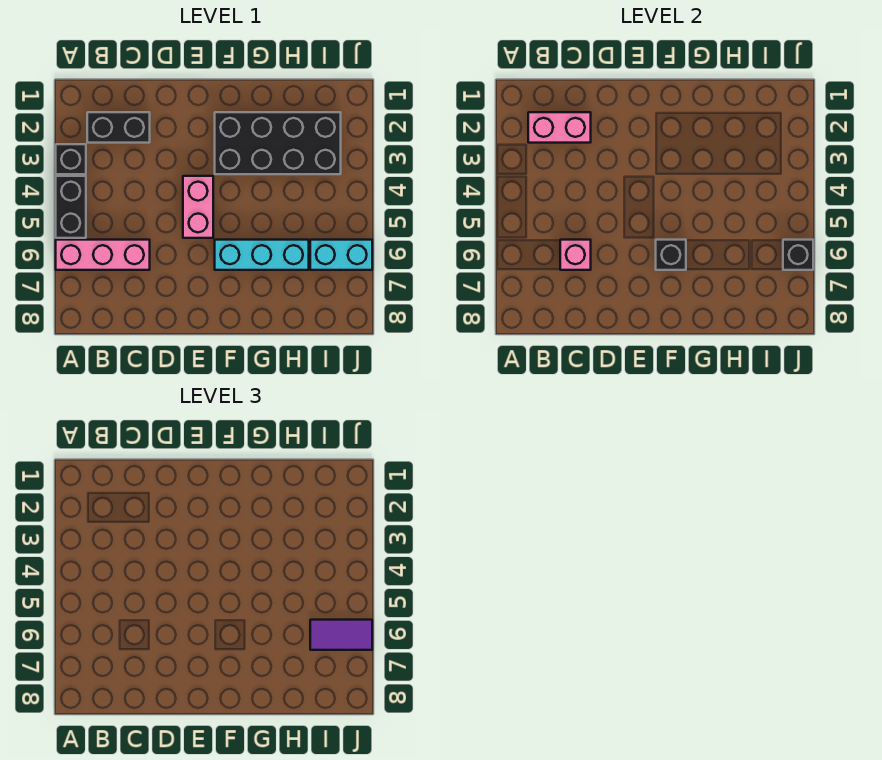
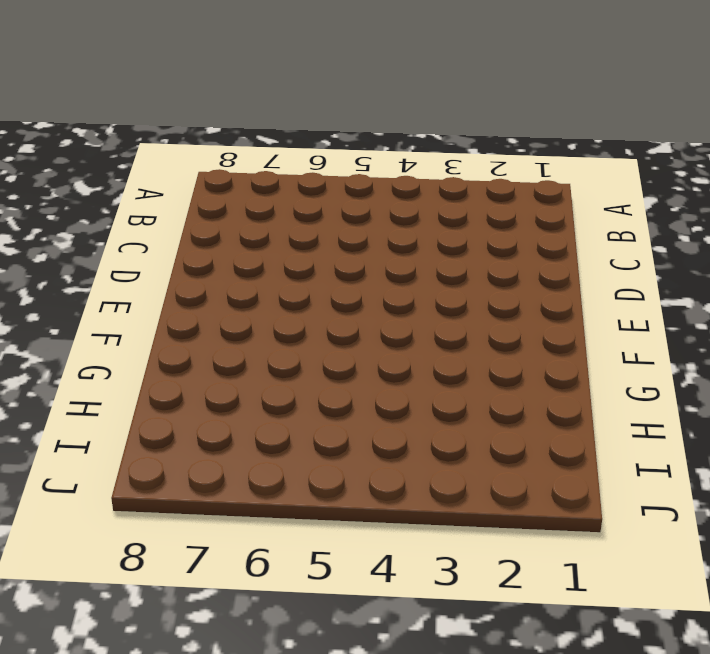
none -> black 1x1 brick [56,144,86,174]
none -> black 1x2 brick [56,176,86,238]
none -> pink 1x3 brick [56,240,150,270]

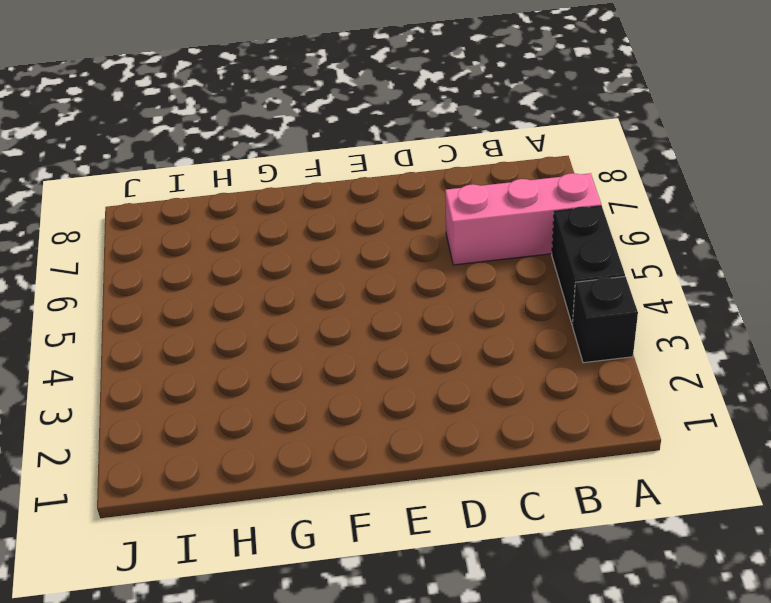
none -> black 1x2 brick [87,112,150,143]
none -> pink 1x2 brick [183,176,213,238]
none -> black 2x4 brick [215,112,341,174]

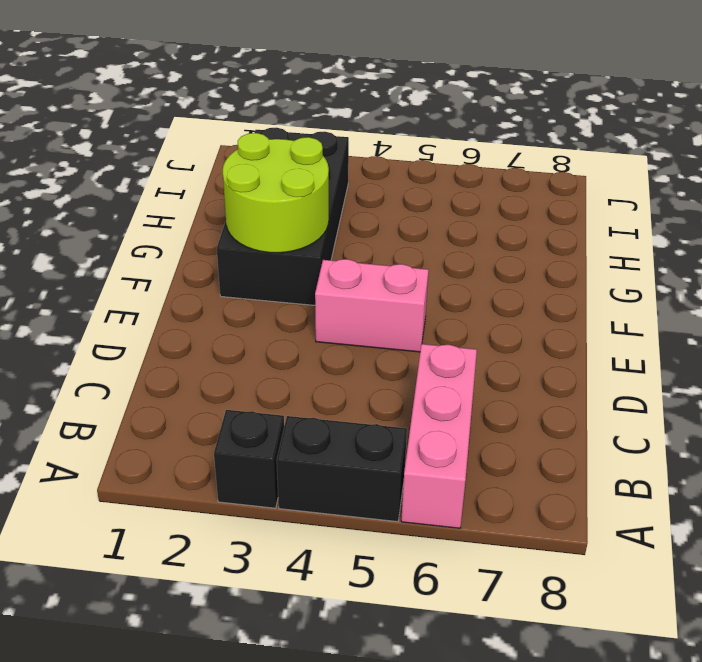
lime 2x2 round brick [223,133,329,253] -> none
none -> black 1x2 brick [87,112,150,143]
none -> cyan 1x3 brick [215,240,309,270]
none -> cyan 1x2 brick [310,240,372,270]

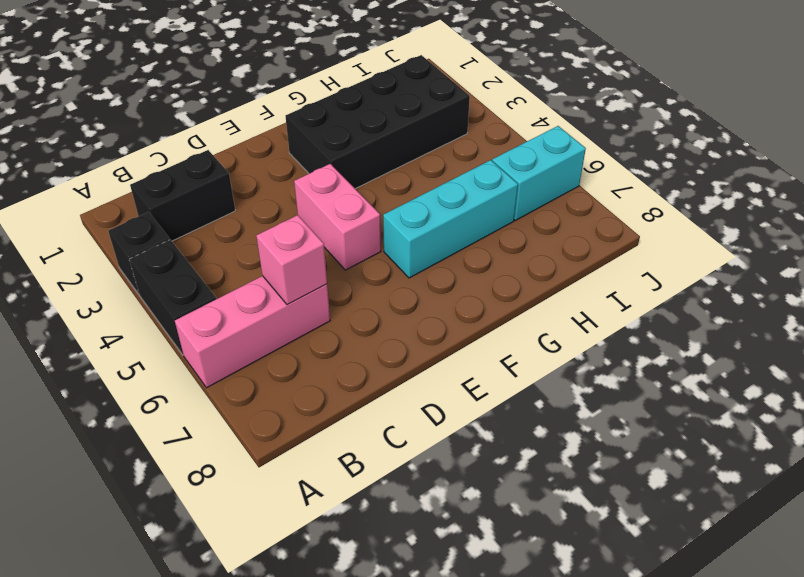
none -> pink 1x2 brick [528,112,591,143]
none -> black 1x1 brick [656,240,686,270]
none -> black 1x1 brick [783,240,813,270]

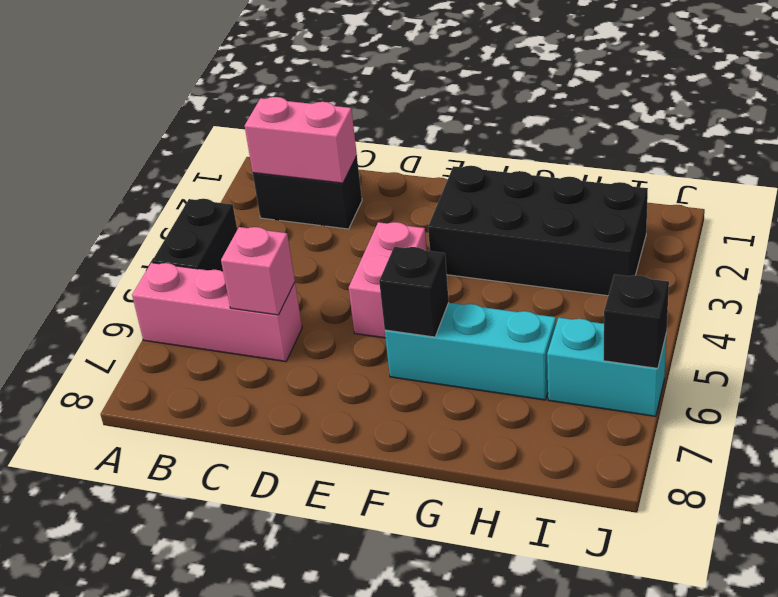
none -> black 1x1 brick [56,144,86,174]
none -> purple 1x2 tile [310,620,372,650]

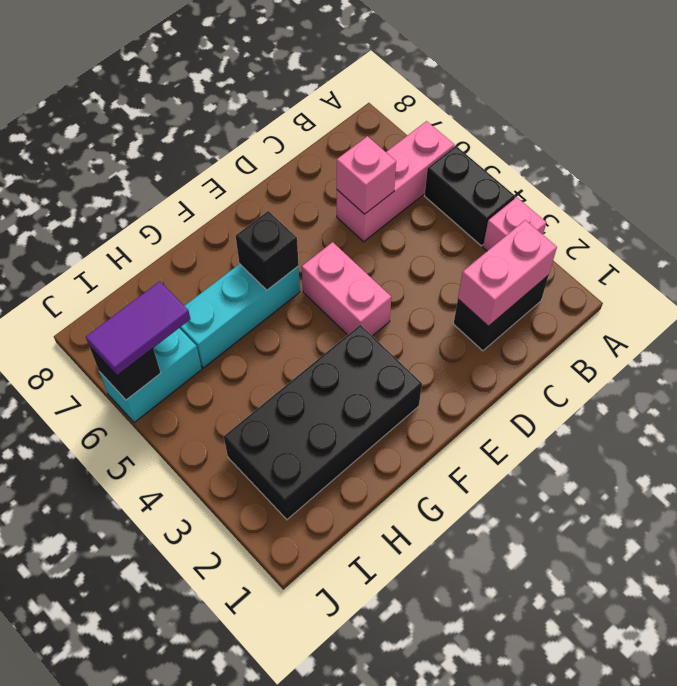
pink 1x1 brick [483,197,546,251] -> black 1x1 brick [56,144,86,174]

